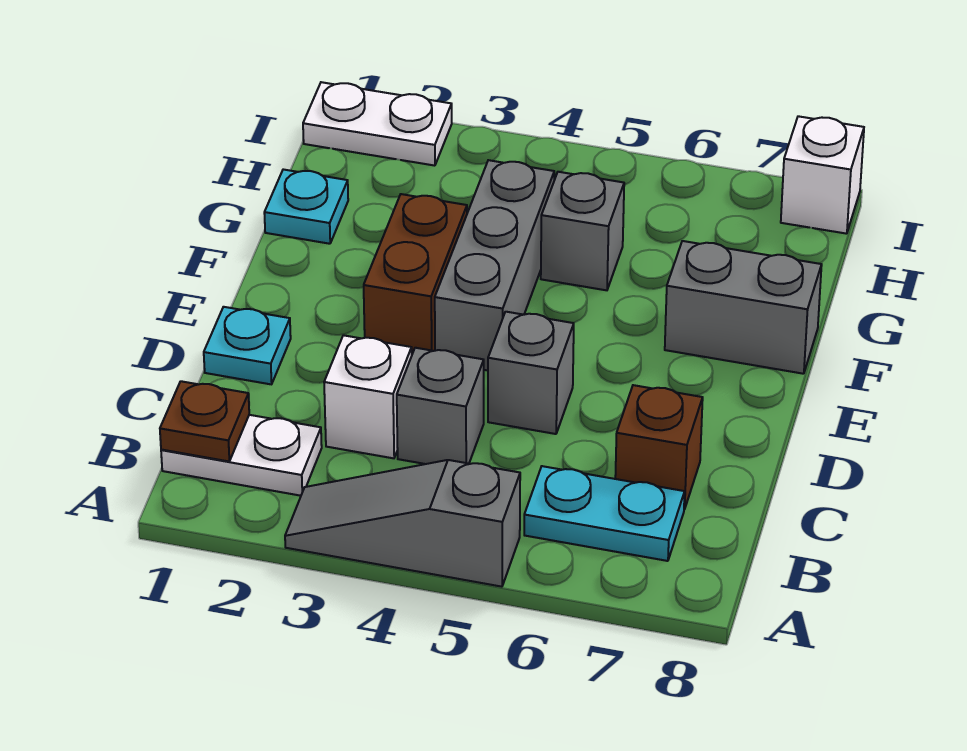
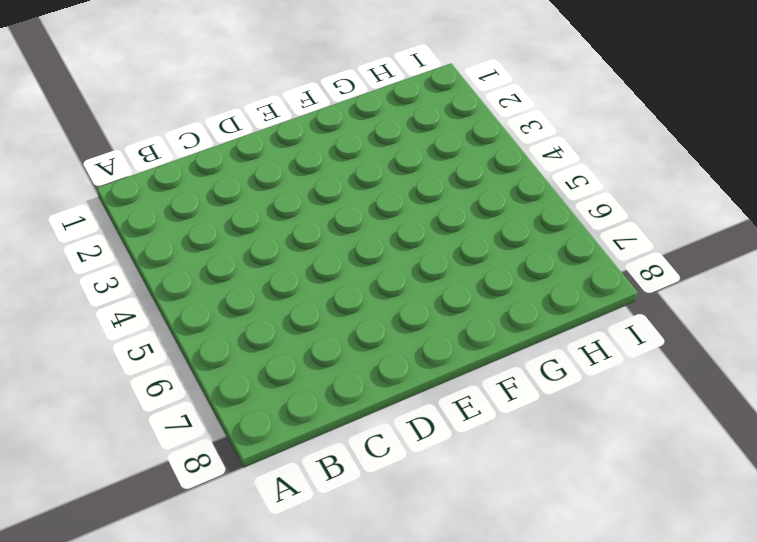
none -> grey 1x3 slope [285,460,520,587]
none -> white 1x2 plate [161,415,322,496]
none -> cyan 1x2 plate [524,466,685,561]

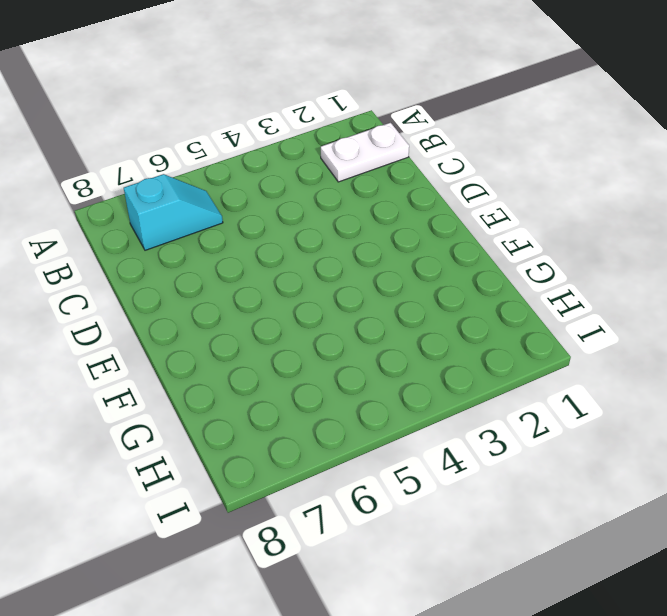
cyan 1x2 slope [124,174,223,250] -> cyan 1x2 plate [524,466,685,561]
none -> grey 1x3 slope [285,460,520,587]
none -> white 1x1 brick [324,335,412,458]
none -> grey 1x1 brick [397,348,484,464]

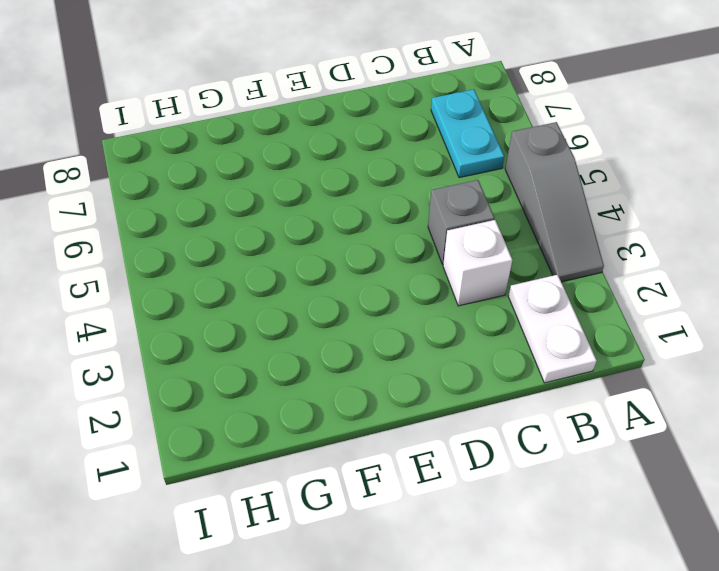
none -> brown 1x1 brick [615,385,703,509]
none -> cyan 1x1 plate [204,307,291,384]
none -> grey 1x1 brick [488,312,574,434]

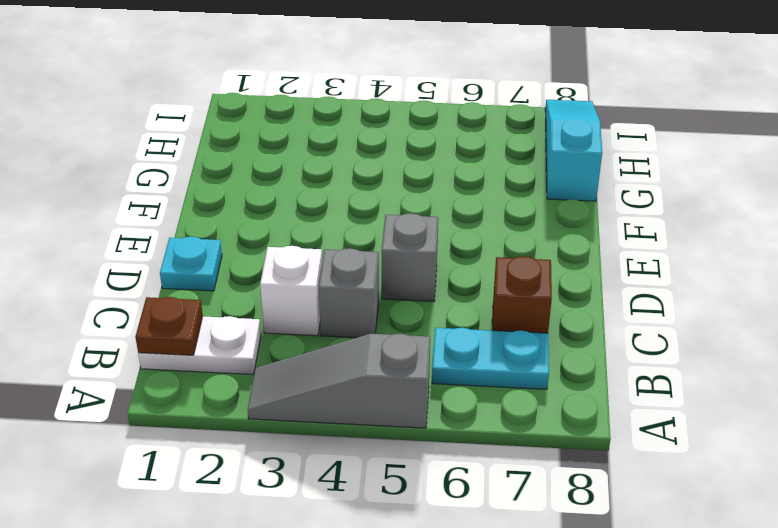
cyan 1x3 slope [545,100,602,201] -> white 1x1 brick [781,116,864,234]
none -> brown 1x2 brick [364,194,467,354]
none -> grey 1x3 brick [435,160,554,370]
none -> grey 1x2 brick [665,241,822,374]

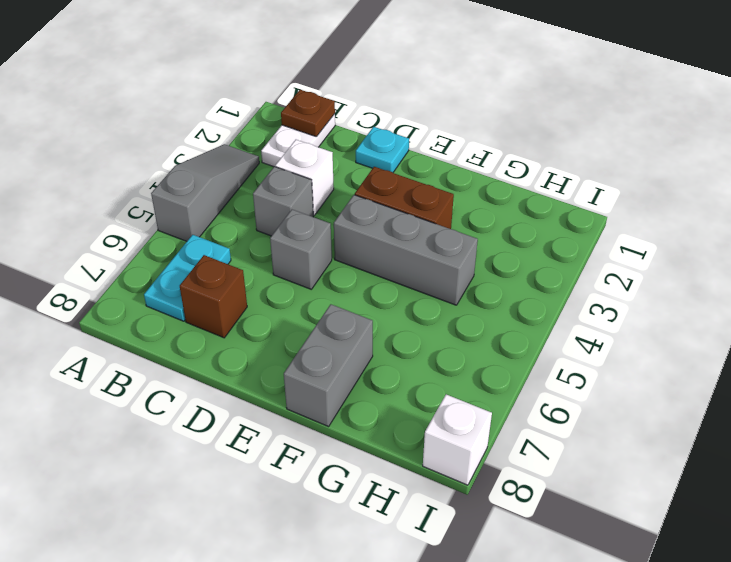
none -> cyan 1x1 plate [264,169,348,244]
none -> grey 1x1 brick [541,172,624,290]
none -> white 1x2 plate [303,82,452,166]

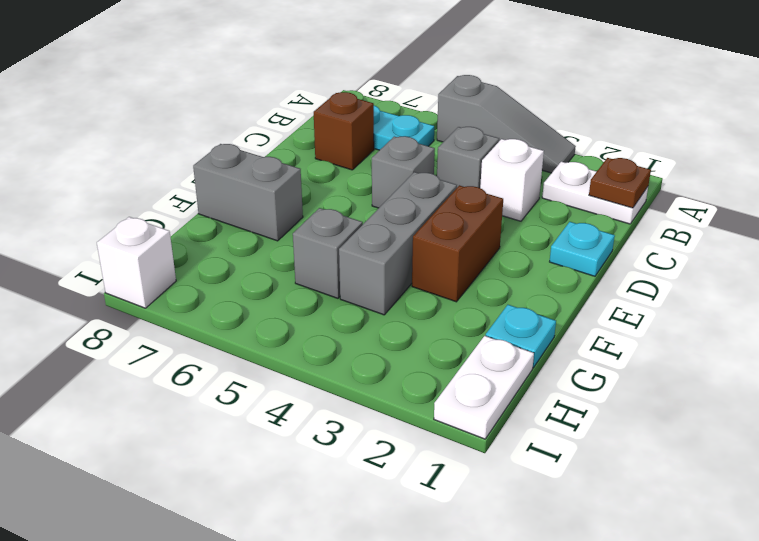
white 1x2 plate [434,336,534,439] -> white 1x2 plate turned to [303,82,452,166]

